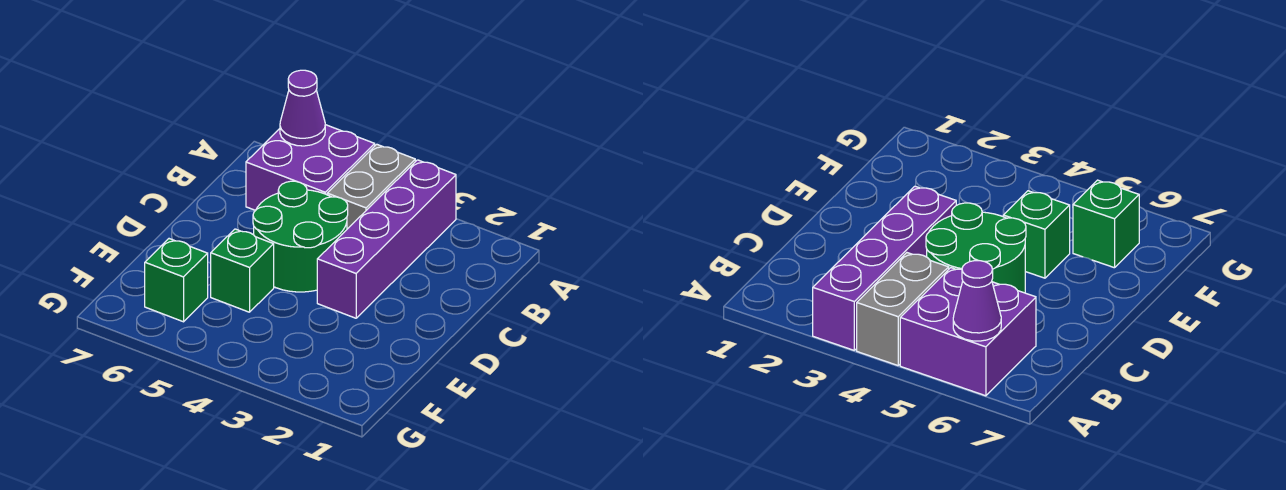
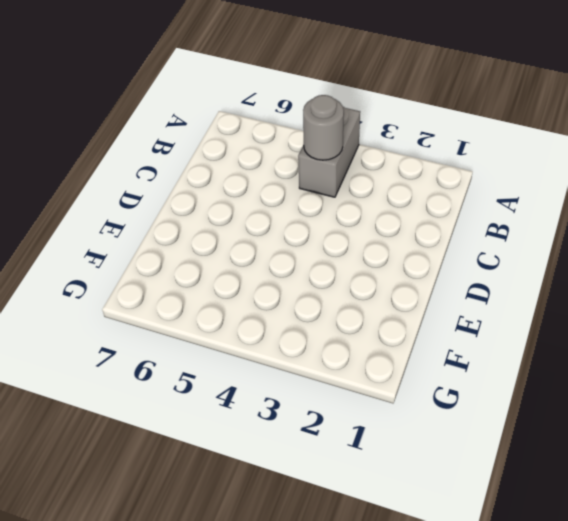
grey 1x1 round brick [303,95,344,160] -> none
none -> purple 1x4 brick [317,160,456,318]
none -> purple 2x2 brick [246,125,375,211]

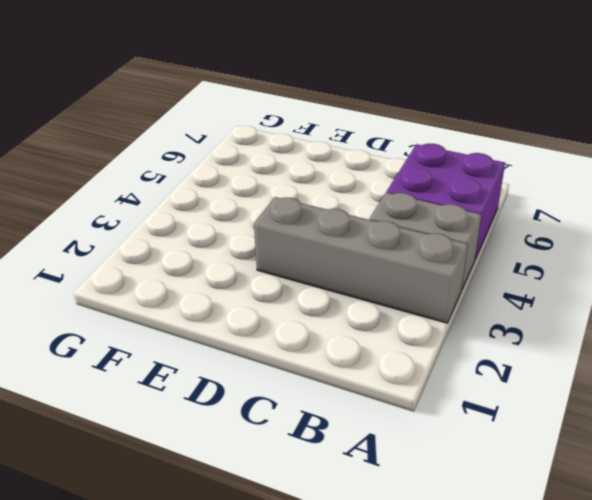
grey 1x4 brick [254,197,468,323] -> purple 1x4 brick [317,160,456,318]
none -> green 2x2 round brick [253,181,348,292]
none -> green 1x1 brick [211,229,274,312]

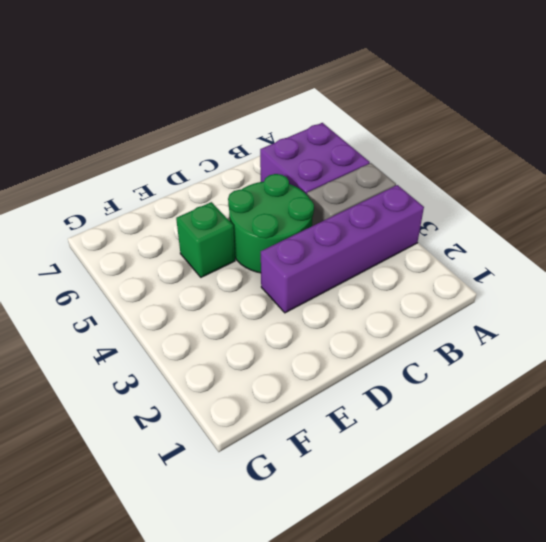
none -> green 1x1 brick [145,239,208,322]
none -> purple 1x1 cone [280,70,325,146]

